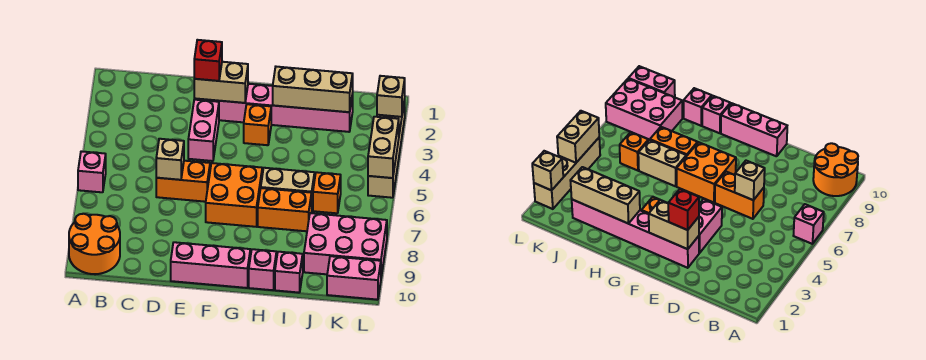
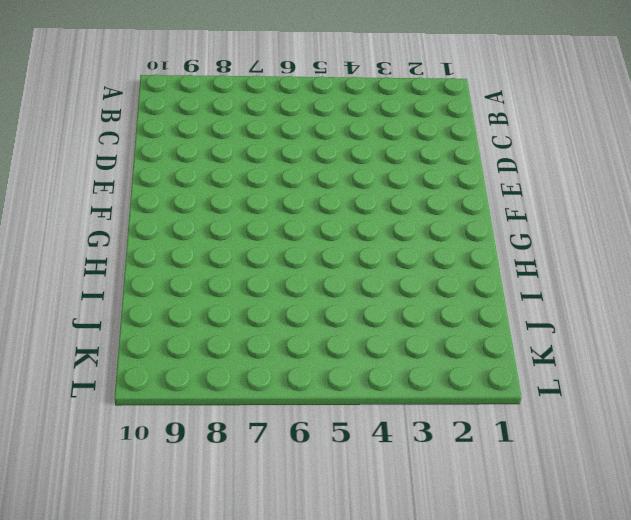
none -> pink 1x1 brick [78,151,106,192]
none -> orange 2x2 round brick [69,214,120,274]
none -> orange 1x2 brick [156,161,210,202]

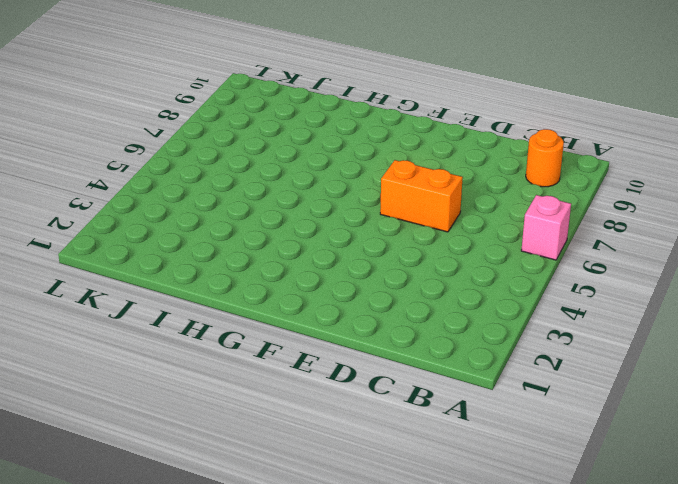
orange 1x1 round brick [526,129,564,187] -> orange 2x2 round brick [69,214,120,274]
none -> pink 1x6 brick [194,84,353,132]
none -> pink 1x2 brick [188,100,219,161]
none -> pink 1x3 brick [171,242,250,288]

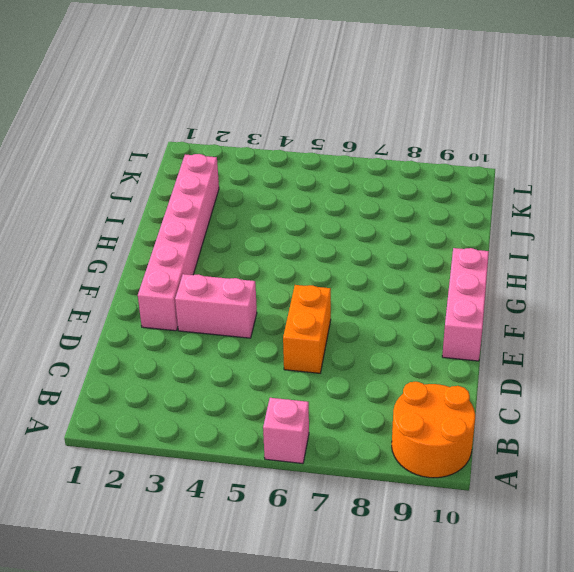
none -> orange 2x2 brick [206,163,262,227]
none -> orange 1x1 brick [244,104,271,145]
none -> tan 1x2 brick [261,168,315,206]

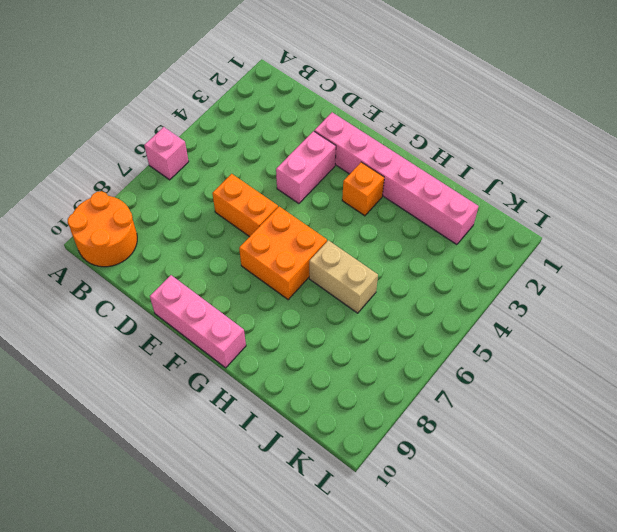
none -> orange 1x2 brick [258,188,312,231]
none -> pink 1x1 brick [249,249,276,290]
none -> pink 1x1 brick [275,252,303,293]

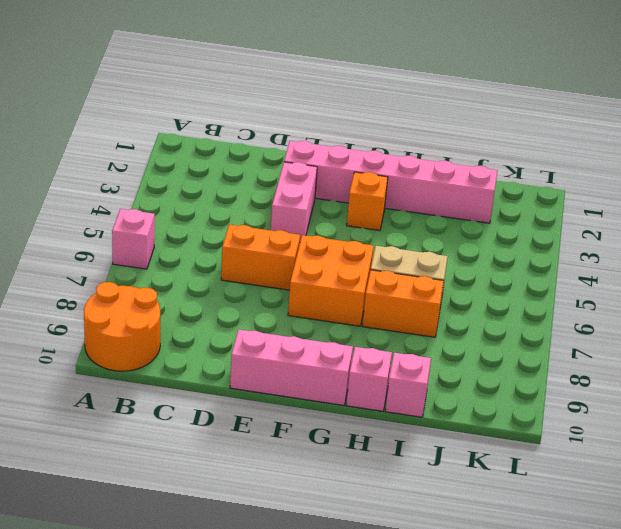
none -> orange 1x1 brick [313,172,341,213]
none -> pink 2x3 brick [304,213,387,276]
none -> pink 1x2 brick [327,256,381,300]

